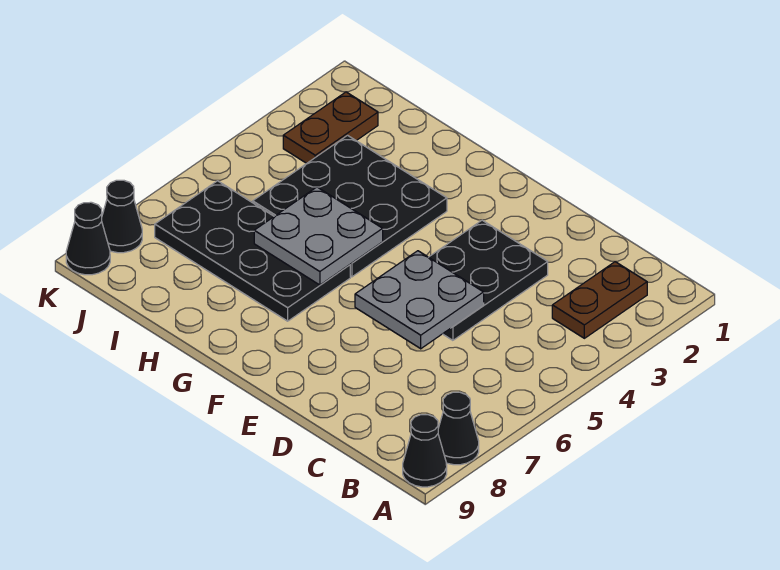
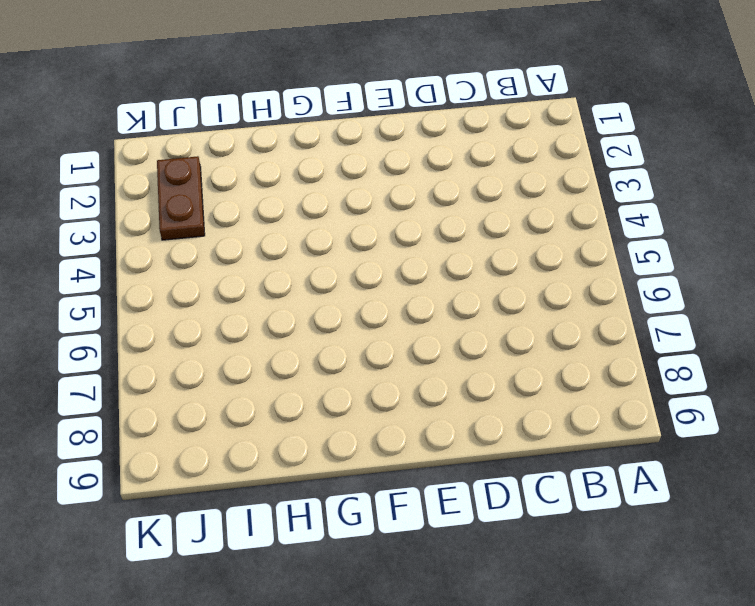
none -> black 1x1 cone [438,392,479,465]
none -> black 1x1 cone [403,415,447,487]

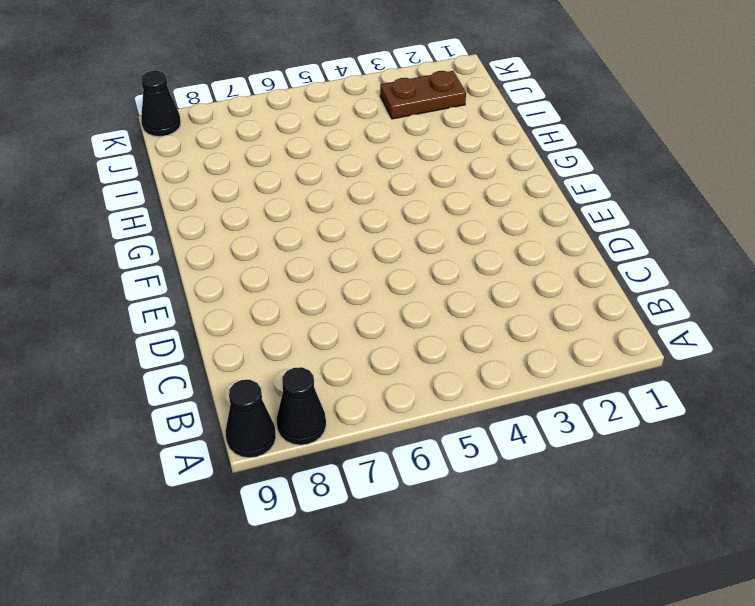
none -> brown 1x2 plate [552,262,647,338]
none -> black 2x3 plate [429,220,548,340]

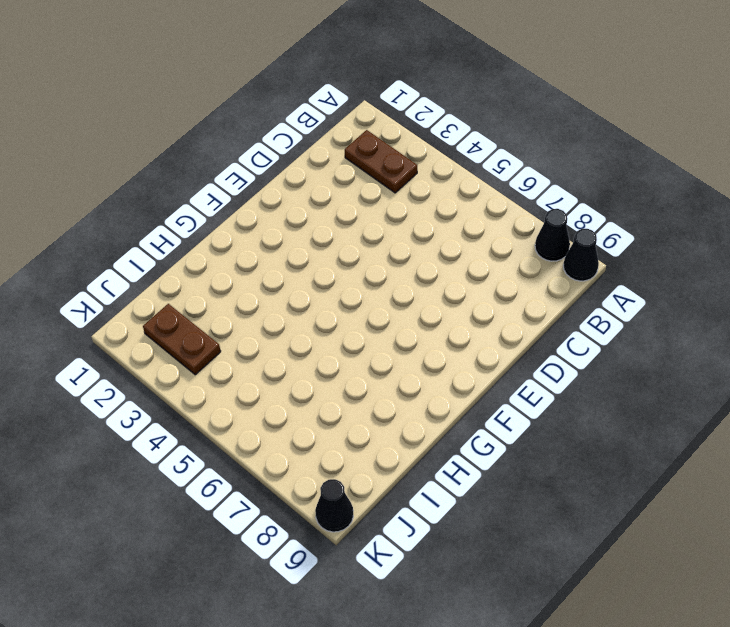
none -> black 2x3 plate [429,220,548,340]
none -> black 3x3 plate [253,135,447,277]

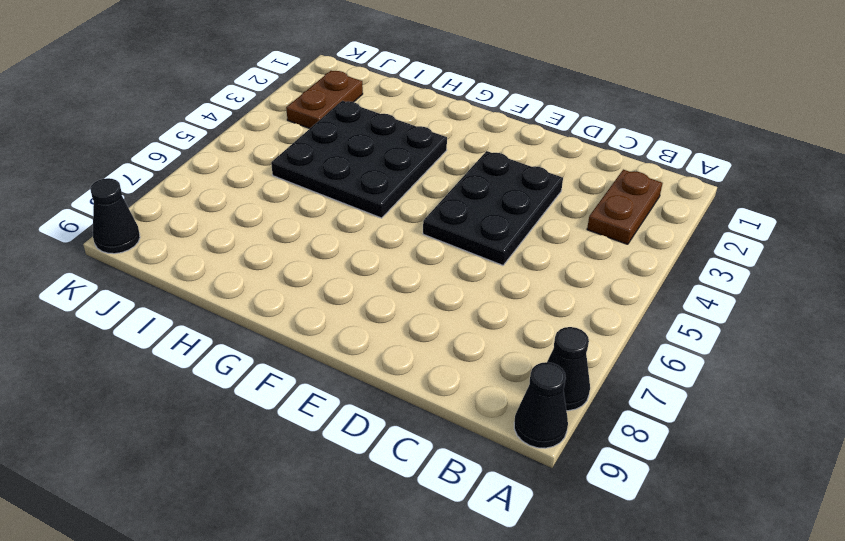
none -> black 2x4 plate [155,181,350,321]
none -> black 1x1 cone [102,180,142,253]

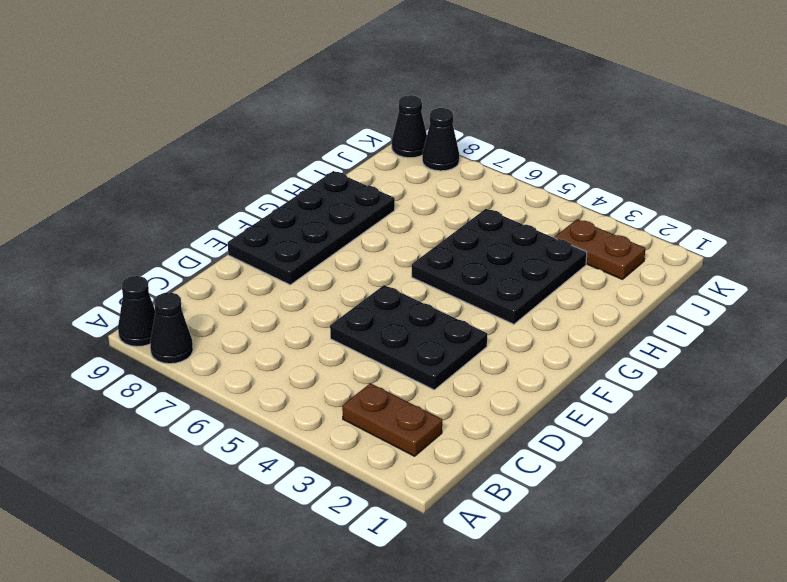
black 2x4 plate [228,171,395,285] -> black 2x4 plate moved to [155,181,350,321]
none -> grey 2x2 plate [355,251,484,349]
none -> grey 2x2 plate [254,187,383,285]

